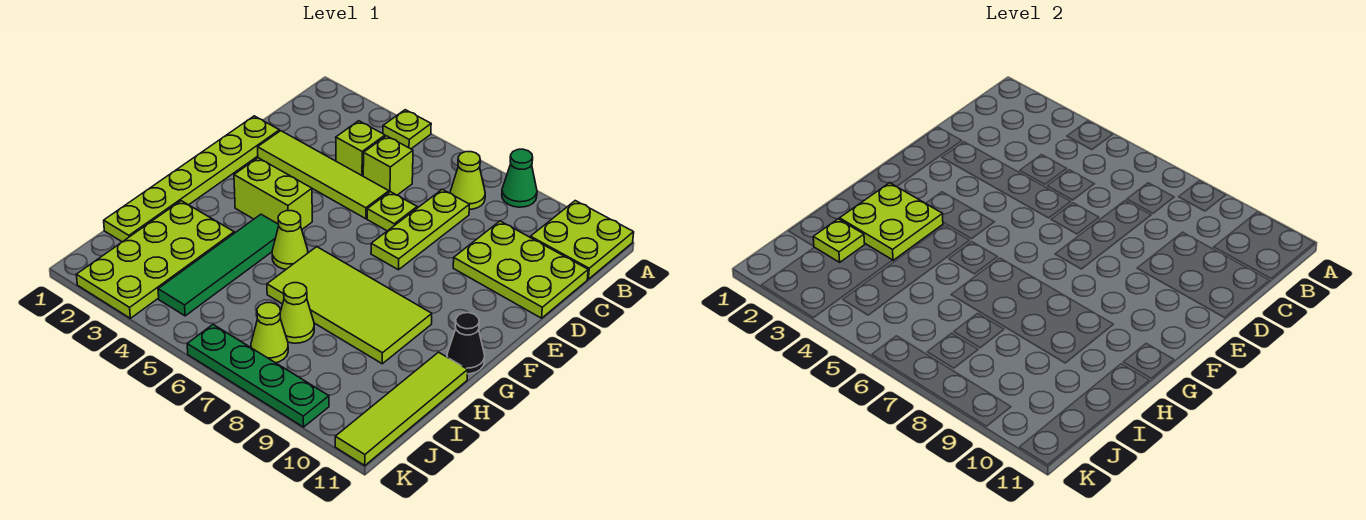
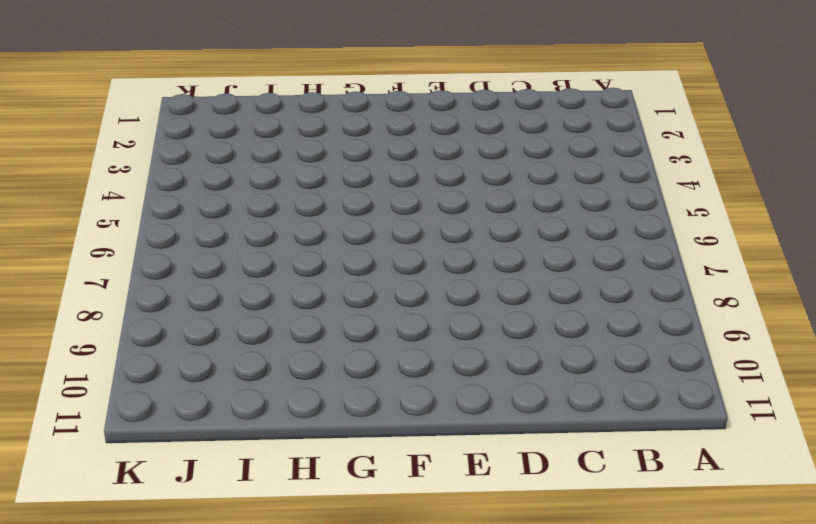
none -> lime 1x1 plate [383,110,431,149]
none -> green 1x1 cone [502,149,537,207]
none -> lime 2x2 plate [530,201,634,279]

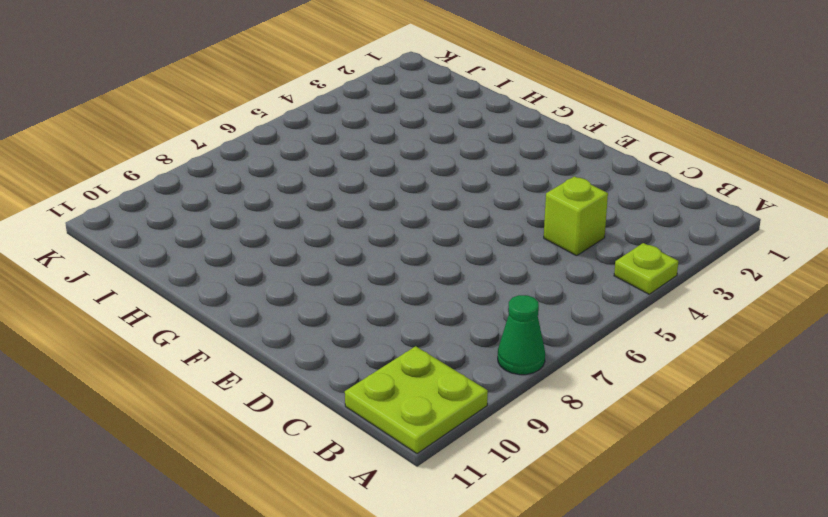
none -> lime 1x1 cone [450,152,485,209]
none -> lime 1x1 brick [363,136,413,195]
none -> lime 1x3 plate [371,189,469,270]

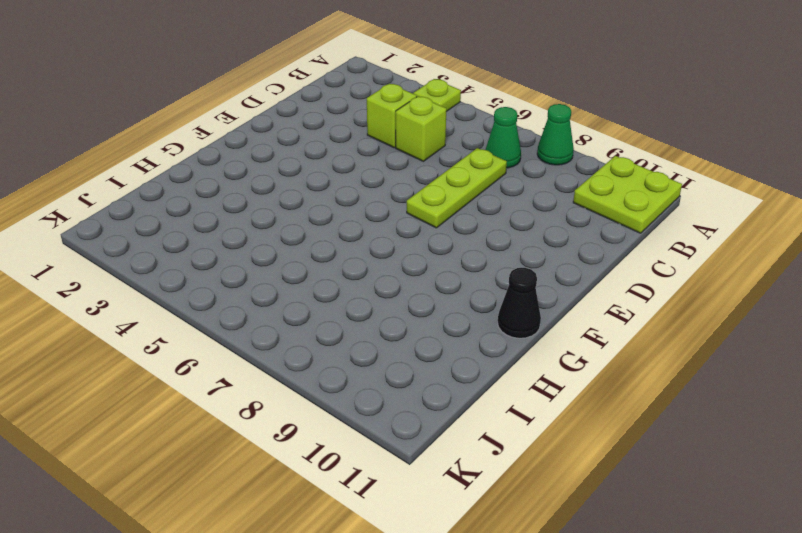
green 1x1 cone [486,107,521,168] -> lime 1x1 cone [450,152,485,209]
none -> lime 2x3 plate [453,221,588,318]
none -> lime 1x6 plate [104,116,279,242]
none -> lime 1x4 tile [258,131,389,219]

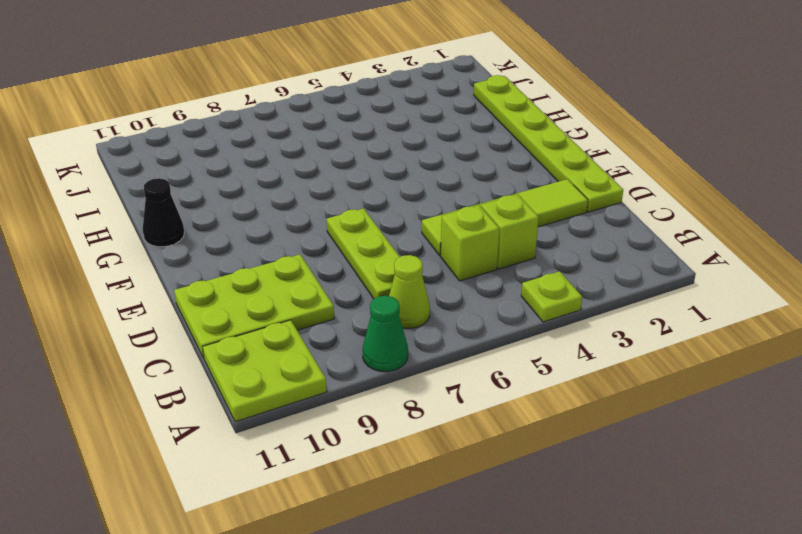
none -> lime 1x1 plate [367,192,417,231]
none -> lime 1x2 brick [234,158,312,229]
none -> green 1x4 tile [158,214,279,316]

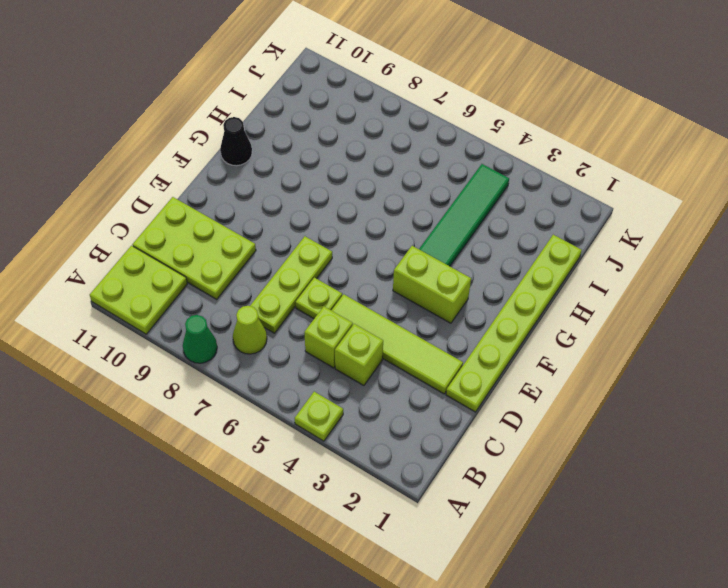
none -> lime 1x1 cone [272,211,308,269]
none -> lime 2x4 tile [267,247,432,364]
none -> lime 2x4 plate [76,201,234,318]

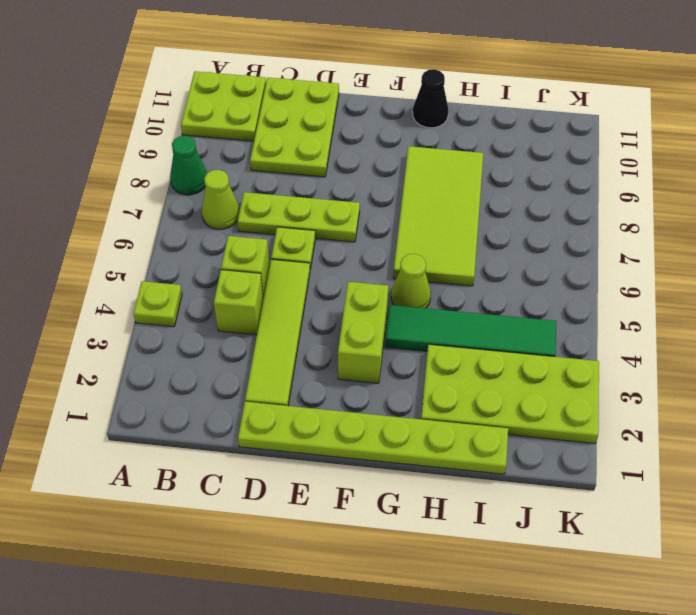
none -> lime 1x4 tile [335,352,468,465]
none -> lime 1x1 cone [280,283,314,343]
none -> lime 1x1 cone [251,303,288,363]

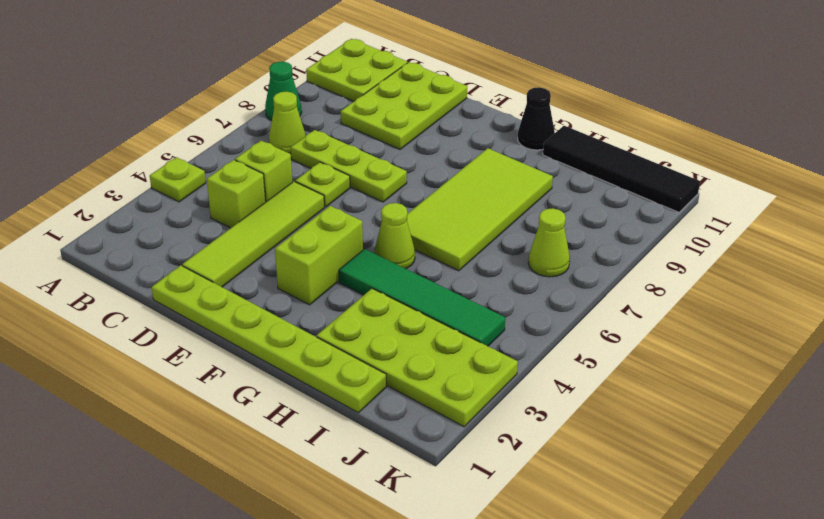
black 1x4 tile [543,126,700,212] -> lime 1x4 tile [335,352,468,465]
none -> lime 1x1 cone [280,283,314,343]
none -> green 1x4 plate [187,325,329,427]
none -> lime 2x2 plate [840,183,943,260]

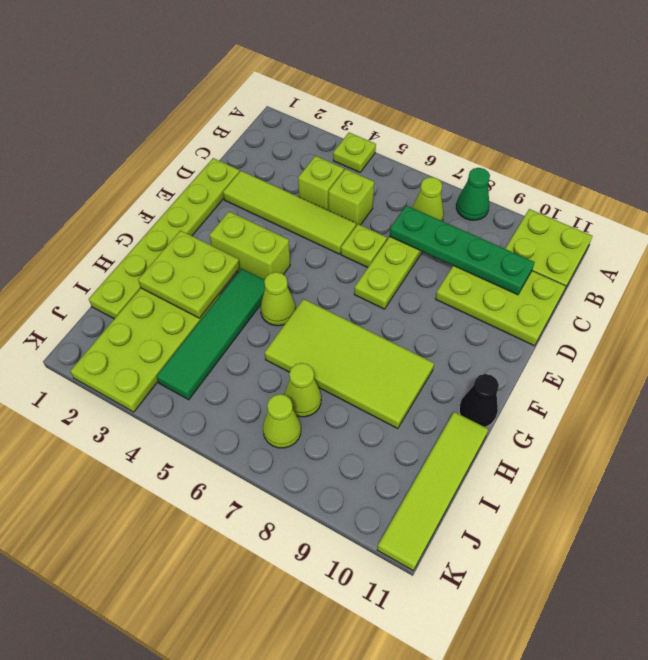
green 1x4 plate [389,205,535,295] -> green 1x4 plate moved to [187,325,329,427]
none -> lime 1x1 plate [813,219,865,262]

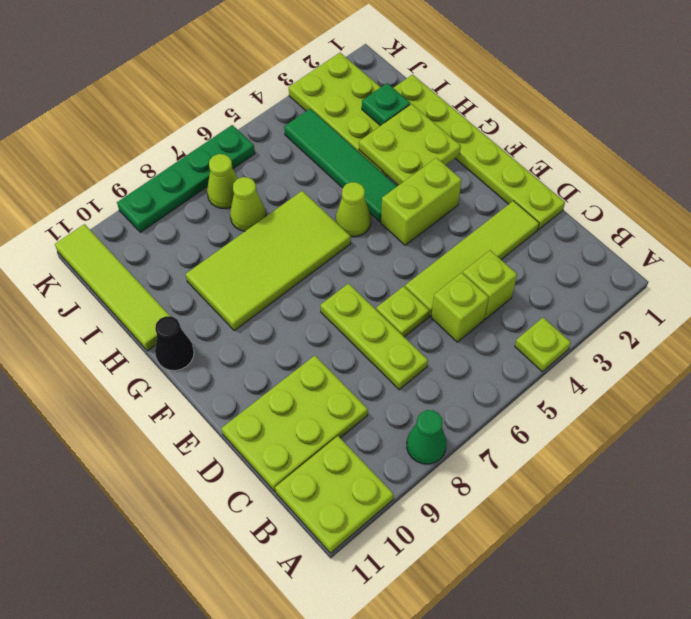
green 1x1 plate [362,83,410,126] -> lime 1x1 plate [813,219,865,262]
none -> lime 1x1 cone [450,152,485,209]

